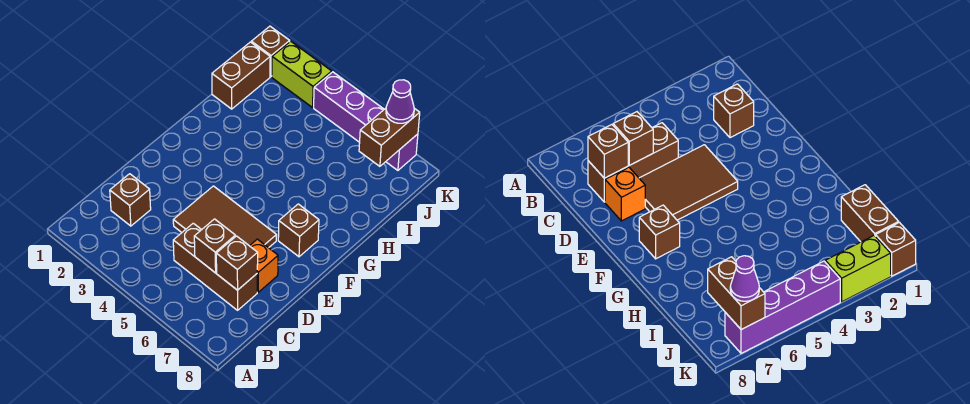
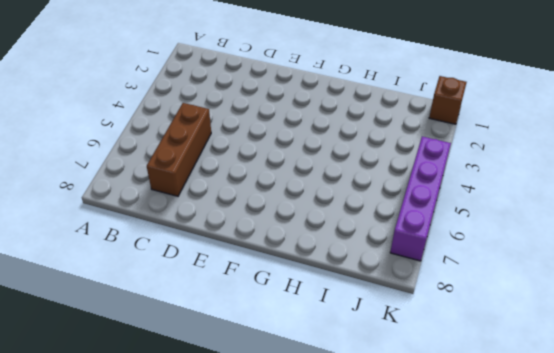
none -> brown 1x1 brick [110,174,151,226]
none -> brown 2x3 tile [173,186,277,248]
none -> orange 1x1 brick [250,239,278,292]

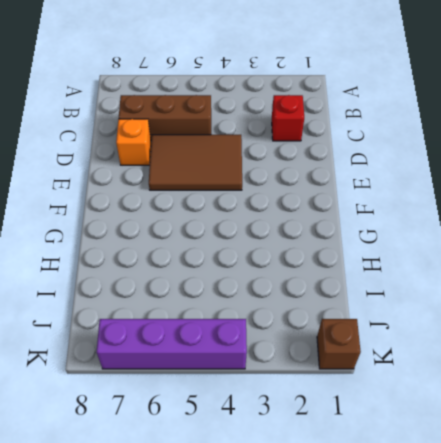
red 1x1 brick [272,95,304,141] -> brown 1x1 brick [110,174,151,226]
none -> brown 1x1 brick [278,204,319,257]
none -> brown 1x2 brick [212,42,270,109]
none -> lime 1x2 brick [272,41,332,107]

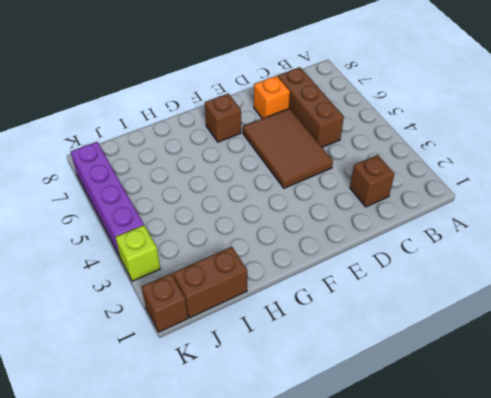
lime 1x1 brick [115,225,160,281] -> lime 1x2 brick [272,41,332,107]
none -> brown 1x1 brick [194,219,235,273]
none -> brown 1x1 brick [216,236,258,290]
none -> brown 1x2 brick [359,108,420,166]

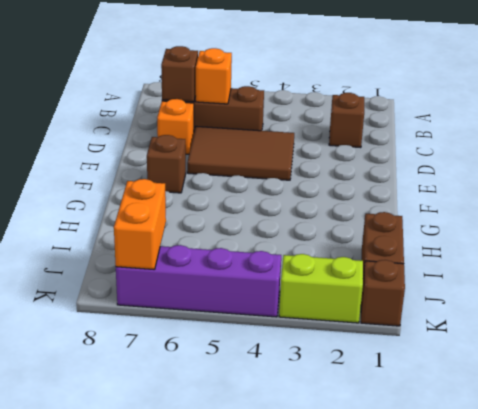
orange 1x1 brick [196,48,232,104] -> brown 1x1 brick [194,219,235,273]
orange 1x2 brick [114,179,166,270] -> brown 1x2 brick [359,108,420,166]
none -> purple 1x1 cone [386,80,414,123]

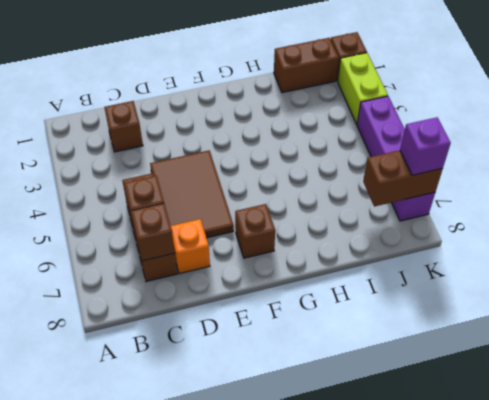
purple 1x1 brick [400,117,451,175] -> purple 1x1 cone [386,80,414,123]

